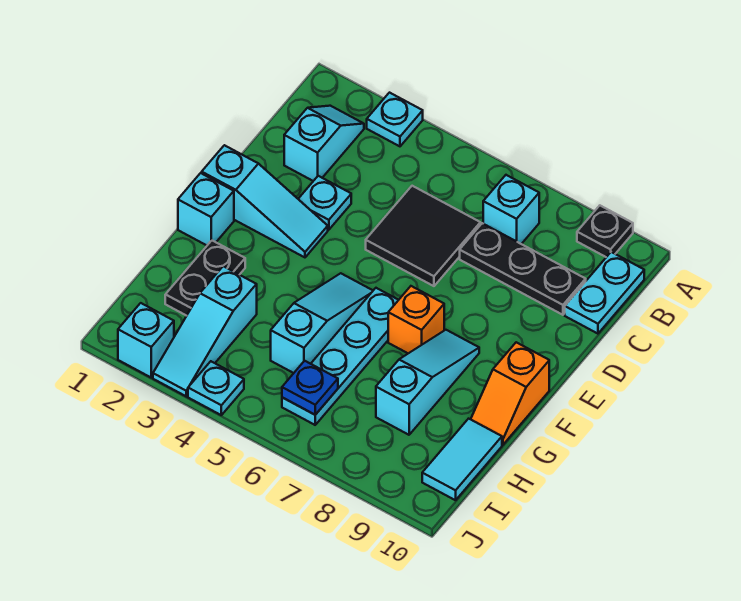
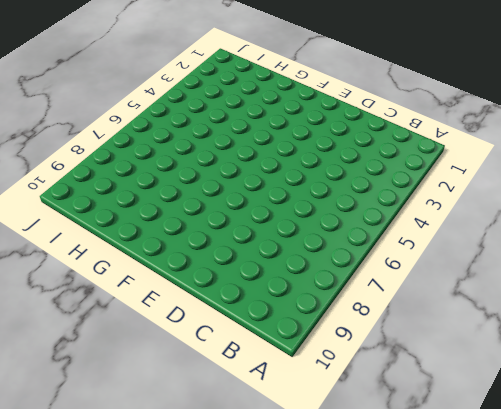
none -> cyan 1x1 plate [367,93,423,146]
none -> black 1x1 plate [577,206,633,257]
none -> cyan 1x2 slope [284,106,364,181]

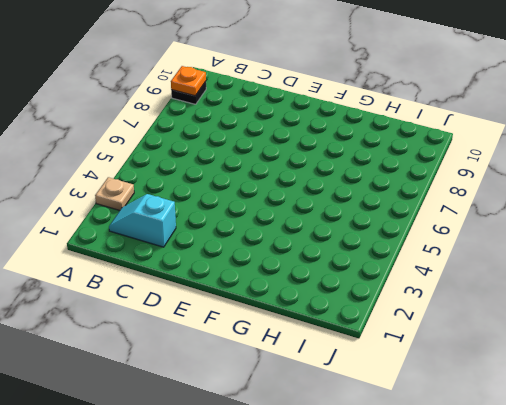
tan 1x1 plate [95,177,134,210] -> cyan 1x1 plate [367,93,423,146]
orange 1x1 plate [171,66,206,96] -> none
none -> cyan 1x1 brick [483,175,539,244]
none -> cyan 1x2 plate [565,252,644,334]
none -> black 2x2 tile [366,186,480,286]

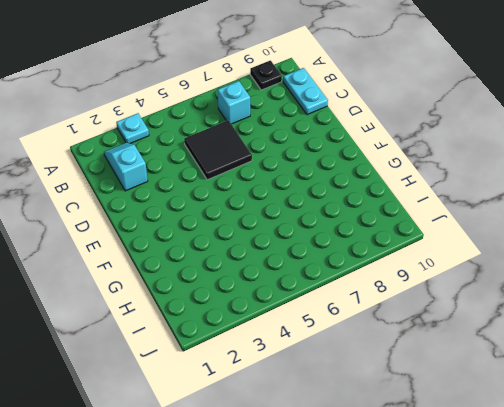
none -> black 1x3 plate [460,223,586,315]
none -> cyan 1x1 plate [299,176,351,230]
none -> cyan 1x3 slope [202,145,328,257]

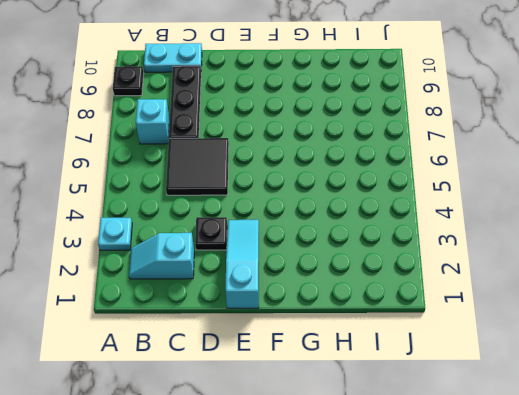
black 1x1 plate [195,217,227,250] -> cyan 1x1 plate [299,176,351,230]
none -> cyan 1x1 brick [178,173,234,245]
none -> cyan 1x3 slope [271,273,373,373]
none -> cyan 1x4 plate [282,288,398,425]

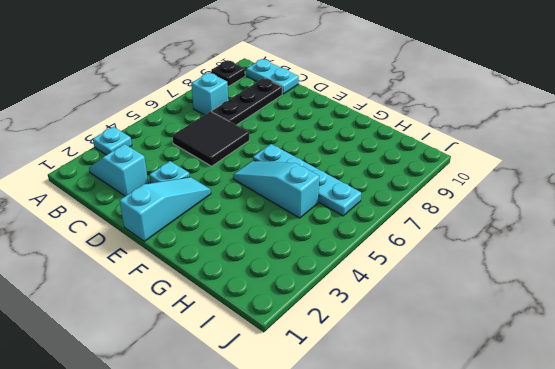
none -> cyan 1x1 brick [178,173,234,245]
none -> orange 1x1 brick [388,286,444,353]
none -> cyan 1x3 slope [376,330,479,435]

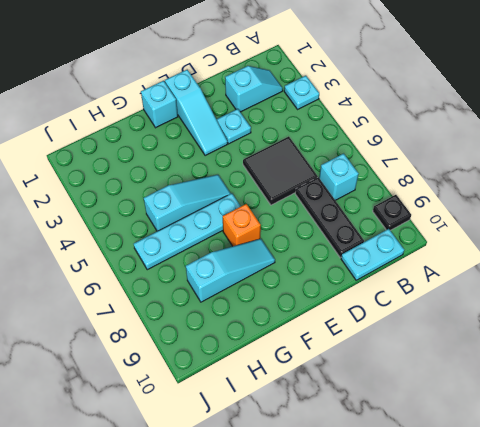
none -> orange 1x2 slope [471,342,549,445]
none -> black 1x2 plate [165,241,245,316]
none -> cyan 1x3 slope [153,266,257,396]

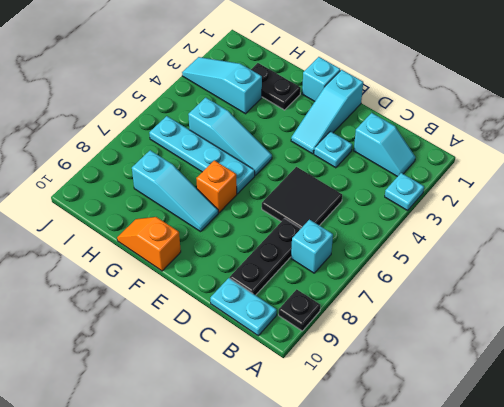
none -> cyan 1x2 tile [422,419,502,500]
none -> cyan 1x1 brick [118,303,174,377]
none -> cyan 1x1 plate [188,361,244,415]

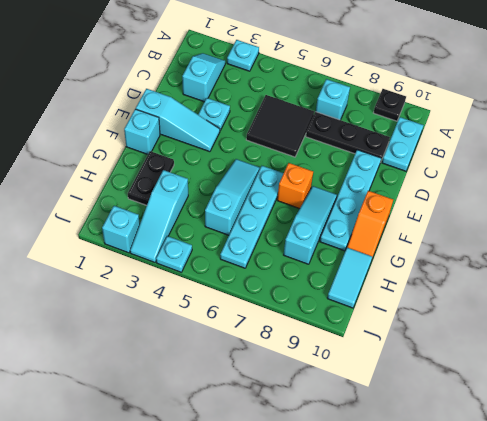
cyan 1x4 plate [320,150,381,251] -> none
none -> blue 1x1 plate [282,361,338,415]

